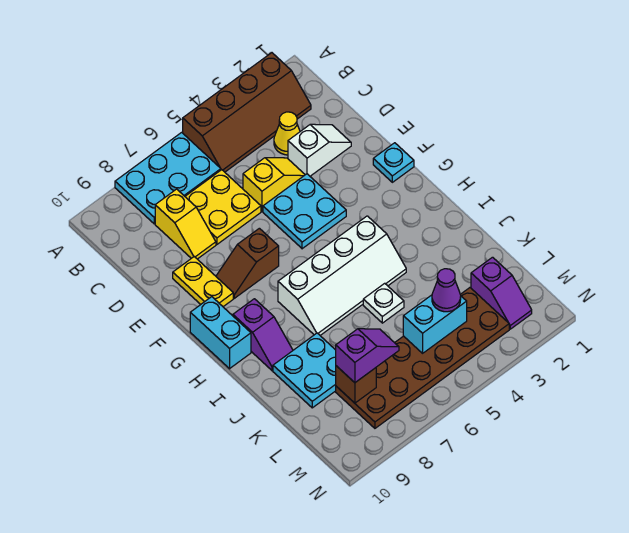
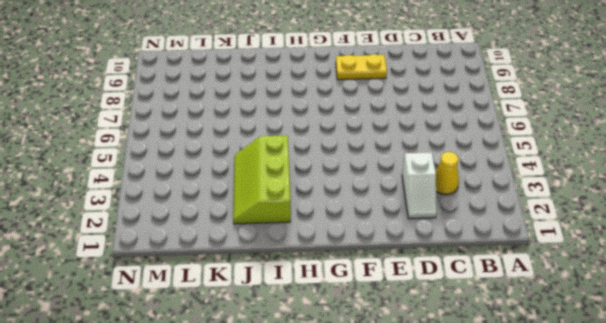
lime 2x3 slope [233,135,291,224] -> white 2x4 slope [278,216,406,335]
none -> brown 2x4 slope [183,53,311,172]
none -> cyan 2x3 plate [115,132,221,224]
none -> yellow 2x2 plate [185,170,261,244]

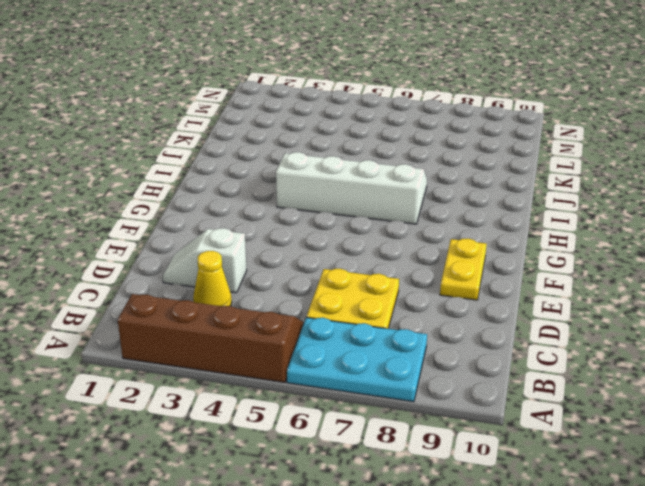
none -> yellow 1x2 slope [155,189,216,259]
none -> yellow 1x2 slope [243,157,305,211]
none -> cyan 2x2 plate [263,174,346,249]

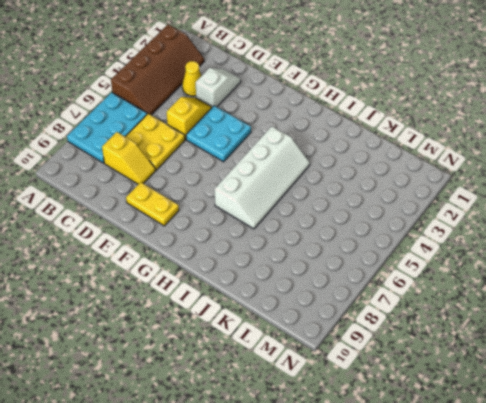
none -> cyan 1x1 plate [373,143,414,182]
none -> brown 1x2 slope [216,228,279,298]
none -> cyan 1x2 brick [190,297,251,369]

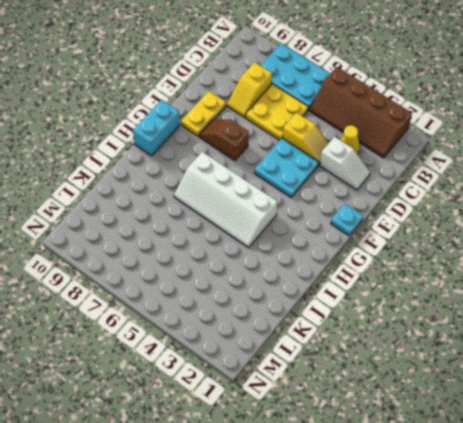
none -> purple 1x2 slope [233,299,293,371]
none -> white 1x1 plate [363,283,404,323]
none -> cyan 2x2 plate [273,333,336,408]

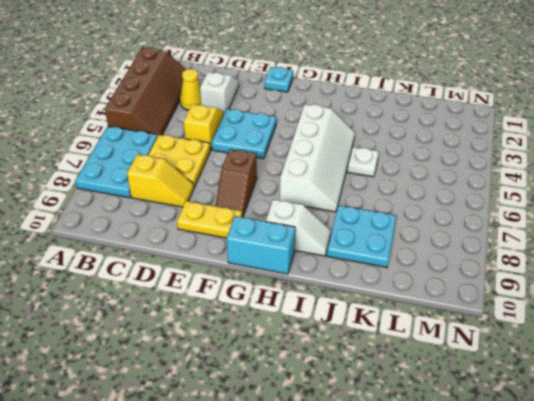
white 1x2 slope [266,199,331,256] -> purple 1x2 slope [233,299,293,371]
none -> purple 1x2 slope [471,257,532,329]
none -> brown 2x6 plate [336,288,509,428]
none -> cyan 1x2 brick [403,295,467,353]

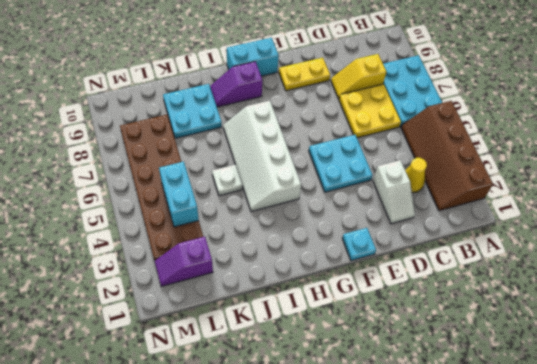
none -> yellow 1x2 slope [243,157,305,211]
none -> brown 1x2 slope [216,228,279,298]
none -> brown 1x1 brick [336,366,376,403]

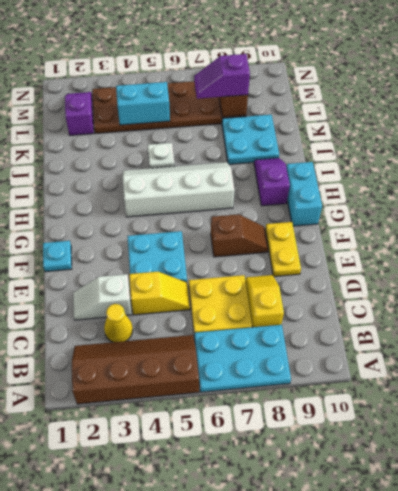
yellow 1x2 slope [129,272,190,315] -> yellow 1x2 slope turned to [243,157,305,211]
none -> purple 1x1 cone [432,269,461,312]

